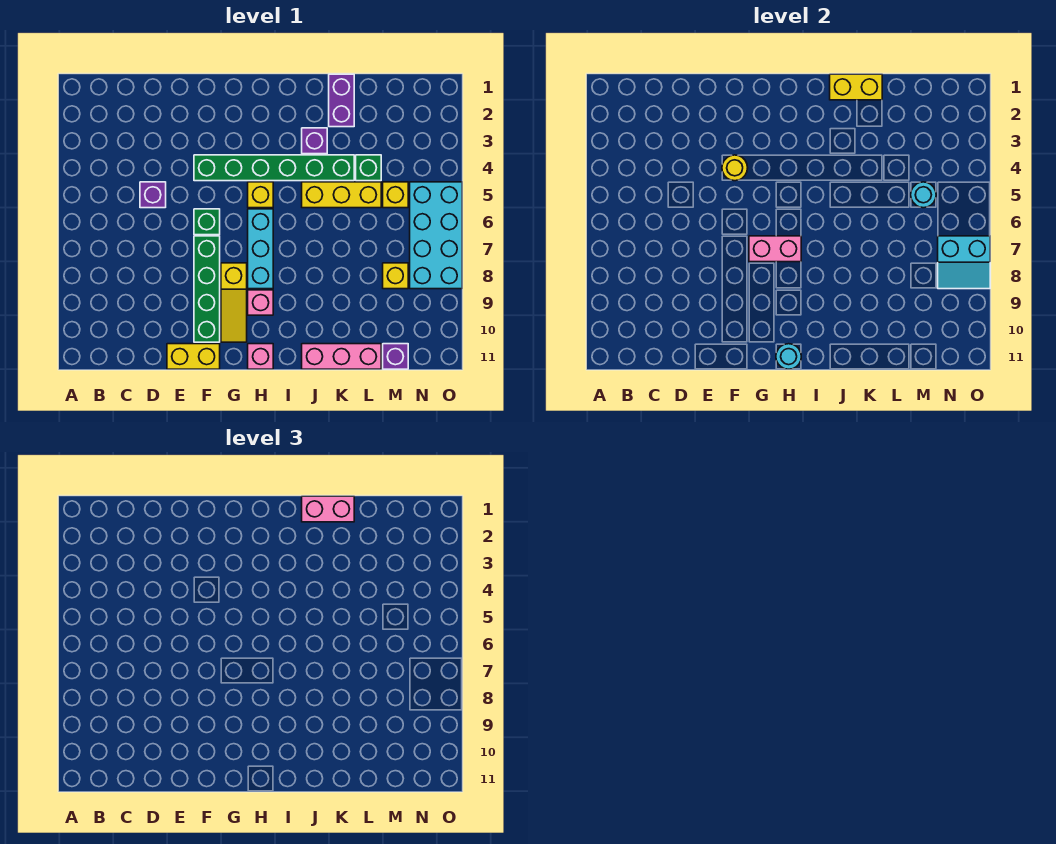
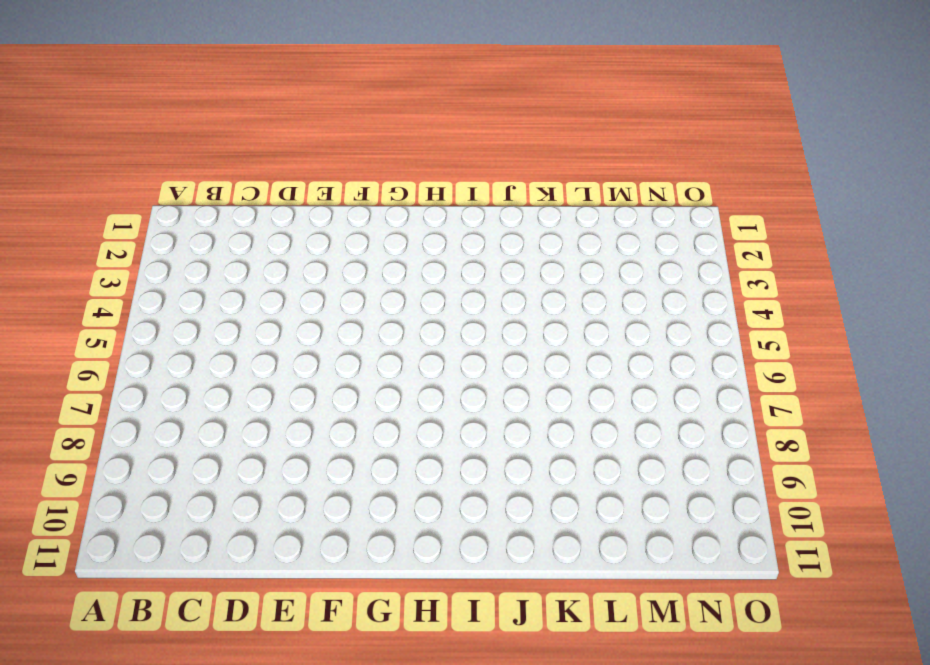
none -> purple 1x1 brick [140,182,166,208]
none -> yellow 1x2 brick [167,344,220,369]
none -> green 1x6 brick [194,155,354,181]

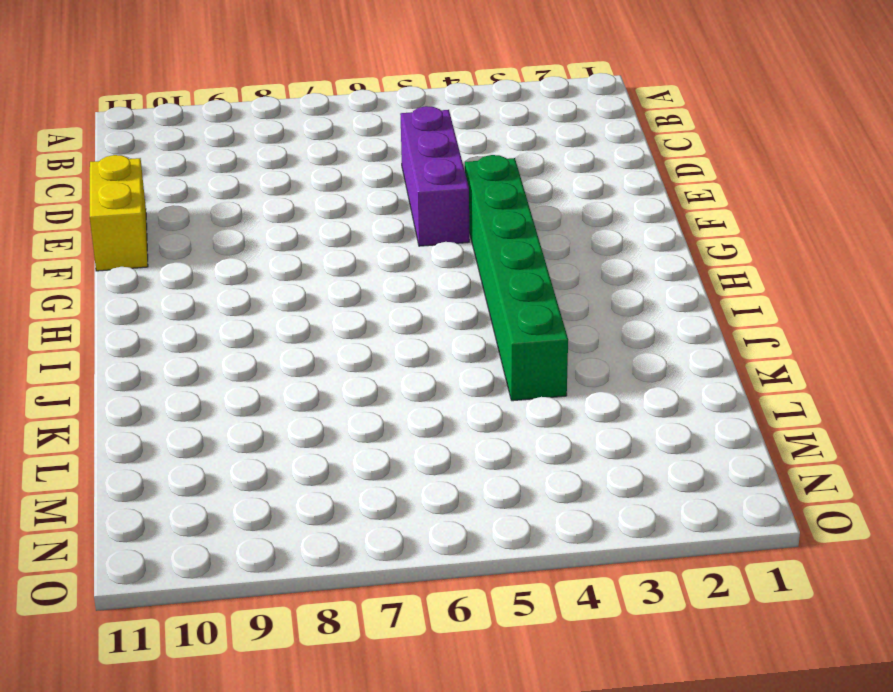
purple 1x3 brick [400,106,469,246] -> purple 1x1 brick [140,182,166,208]
none -> green 1x1 brick [194,209,220,235]
none -> green 1x4 brick [194,236,220,342]
none -> yellow 1x3 slope [221,263,247,342]

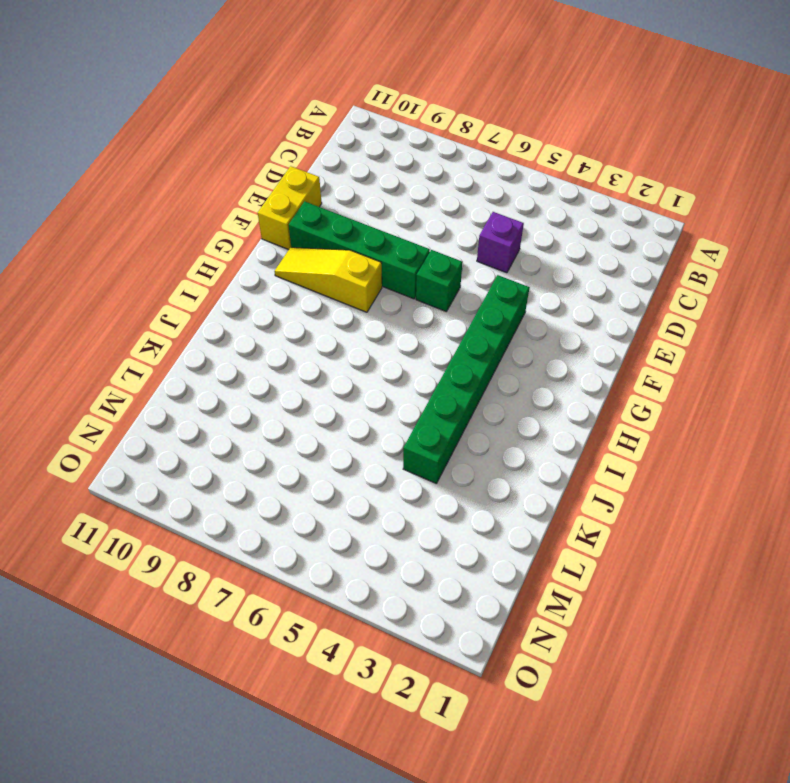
none -> yellow 1x1 brick [248,182,273,208]
none -> cyan 1x3 brick [248,209,273,289]
none -> pink 1x1 brick [248,290,273,315]

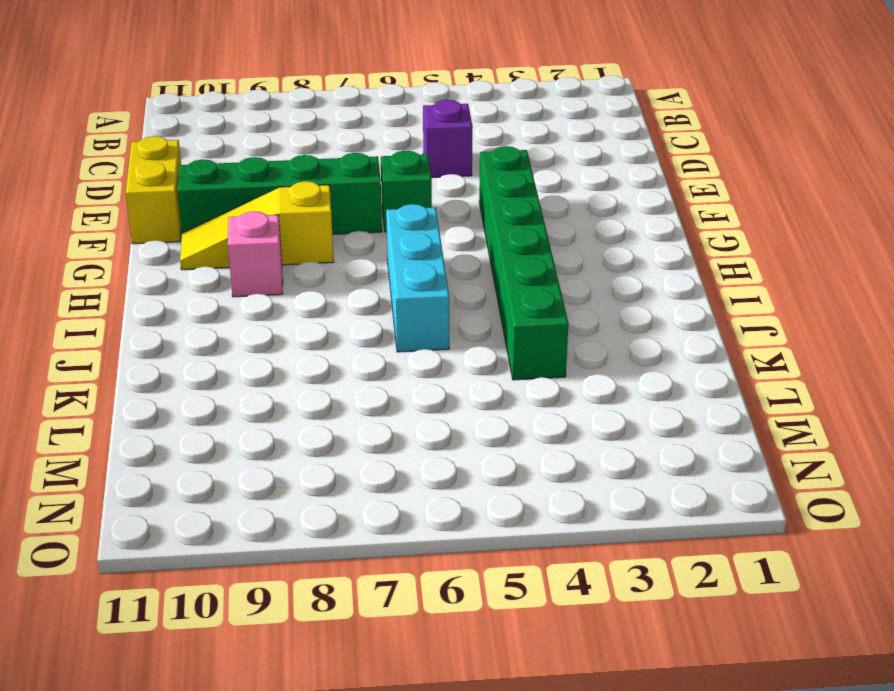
cyan 1x3 brick [386,204,449,352] -> cyan 1x3 brick turned to [248,209,273,289]
none -> yellow 1x1 brick [248,182,273,208]
none -> pink 1x1 brick [248,344,273,369]
none -> purple 1x1 brick [302,128,327,154]

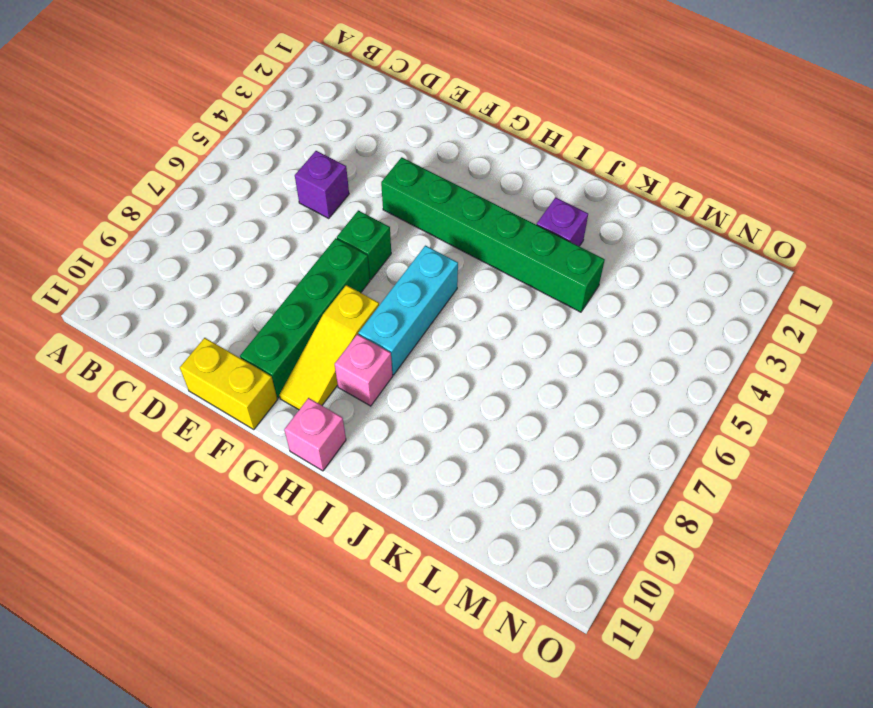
none -> yellow 1x1 brick [248,182,273,208]
none -> yellow 1x3 brick [302,182,381,208]
none -> pink 1x3 brick [302,344,381,369]

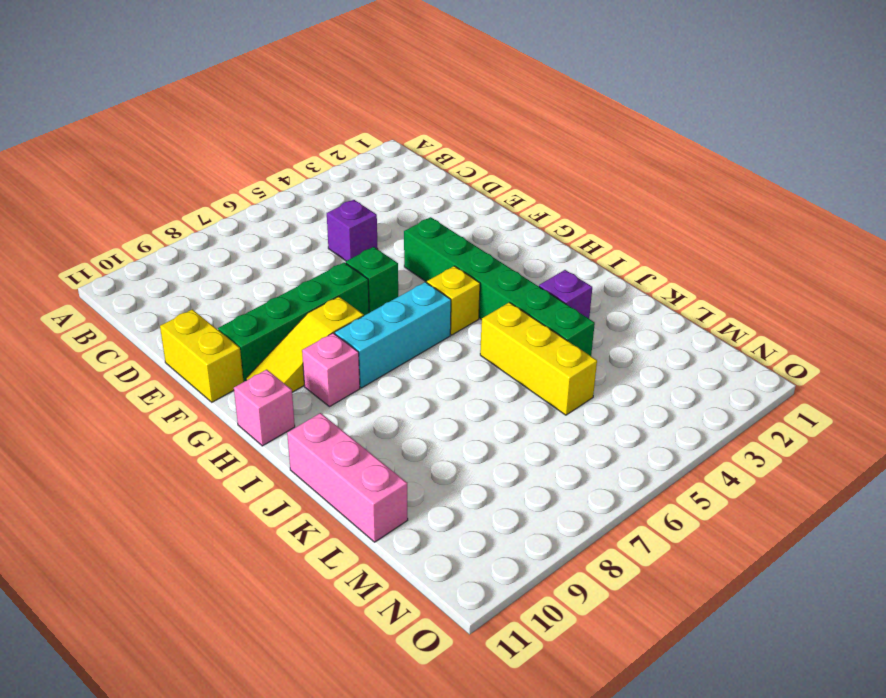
none -> purple 1x2 brick [329,74,354,127]
none -> green 1x1 brick [356,155,381,181]
none -> yellow 1x1 brick [383,182,408,208]

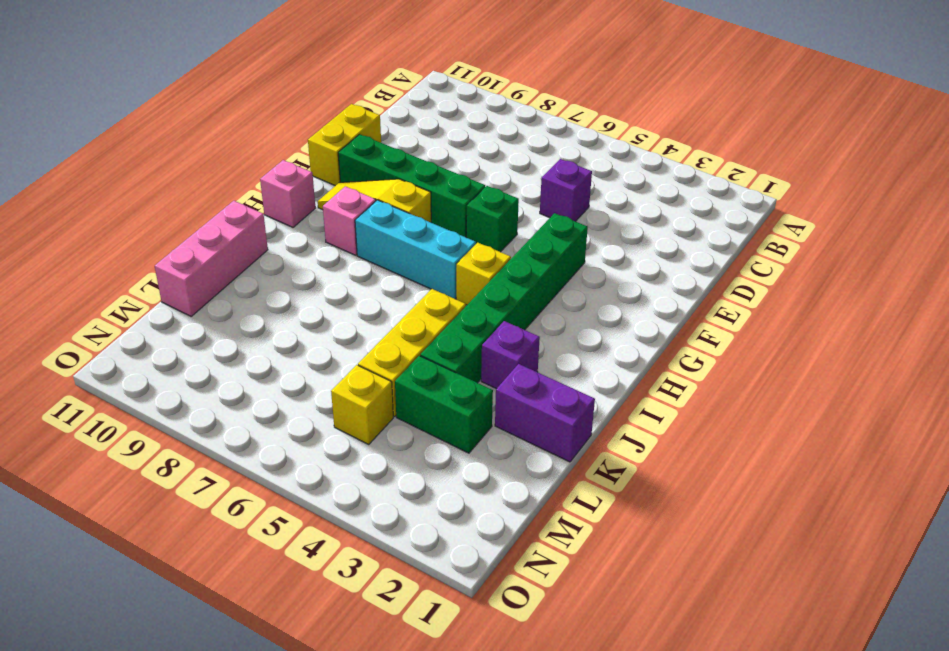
green 1x2 brick [395,356,493,453] -> green 1x1 brick [356,155,381,181]
none -> yellow 1x1 brick [383,263,408,289]
none -> purple 1x1 brick [383,344,408,369]
none -> cyan 2x4 brick [410,182,462,289]

